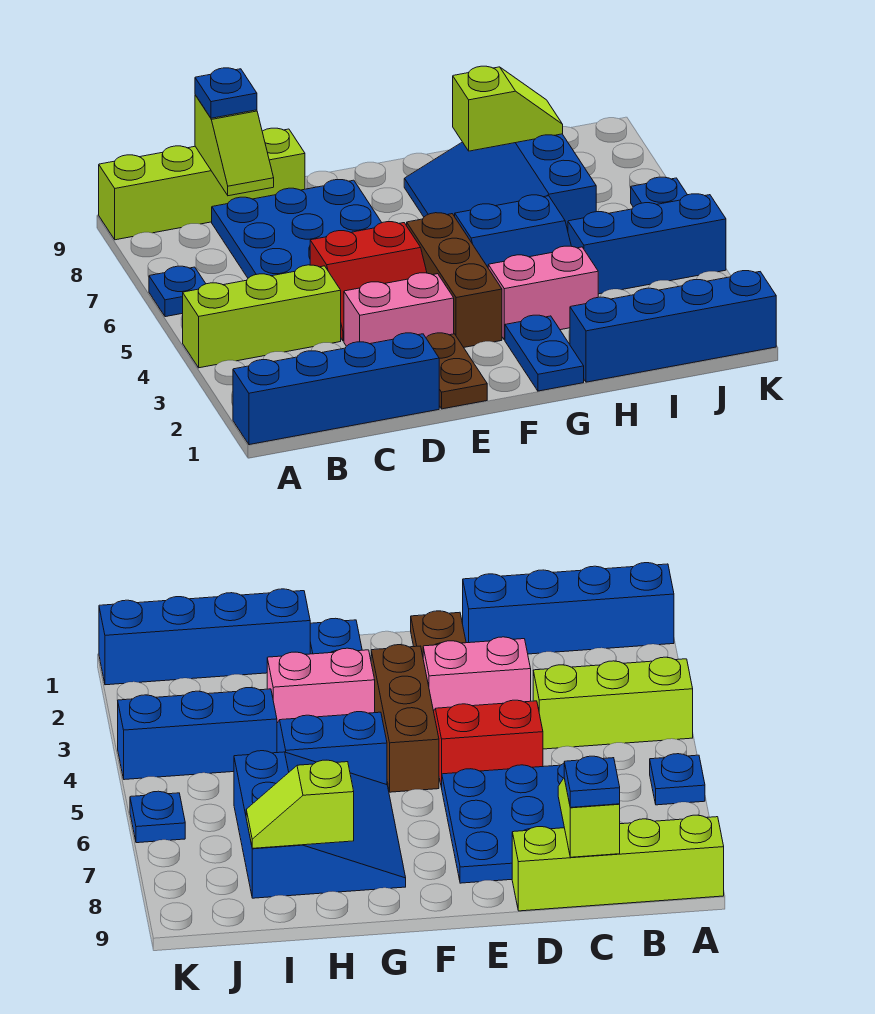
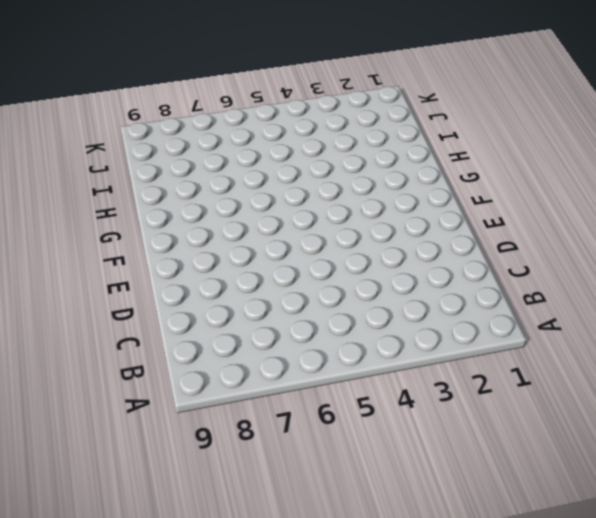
none -> blue 1x4 brick [233,333,439,445]
none -> lime 1x3 brick [183,265,341,368]
none -> blue 1x1 plate [149,266,206,317]

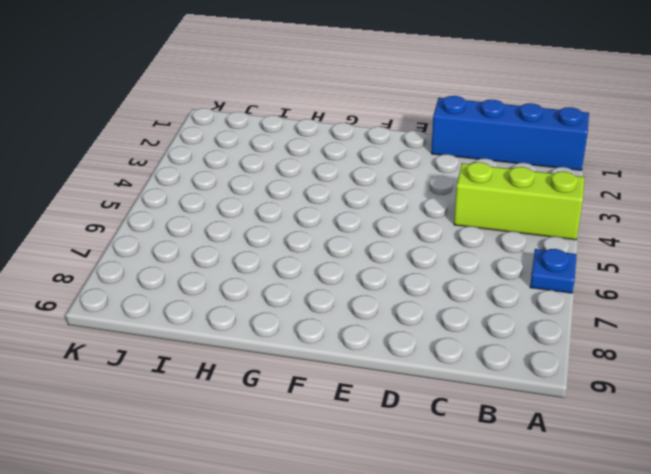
none -> lime 1x4 brick [99,128,305,240]
none -> blue 3x3 plate [212,180,382,278]
none -> pink 1x2 brick [344,273,454,346]

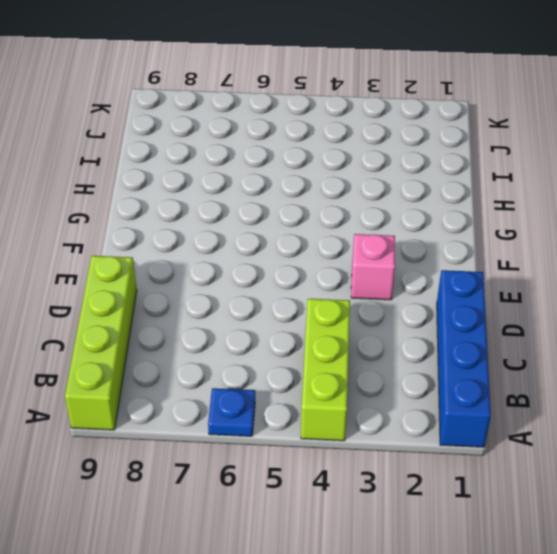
pink 1x1 brick [351,234,395,300] -> pink 1x2 brick [344,273,454,346]
none -> blue 3x3 plate [212,180,382,278]
none -> red 2x2 slope [310,222,427,341]
none -> brown 1x2 plate [426,333,487,409]

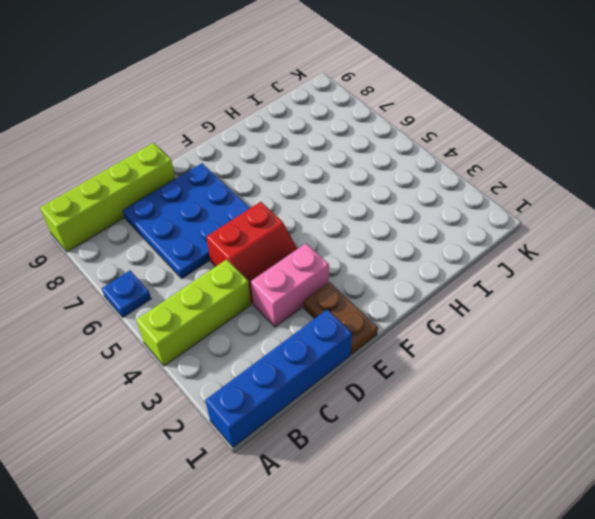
none -> brown 1x3 brick [407,213,502,347]
none -> blue 1x2 plate [505,315,584,391]
none -> pink 1x2 brick [488,246,598,340]

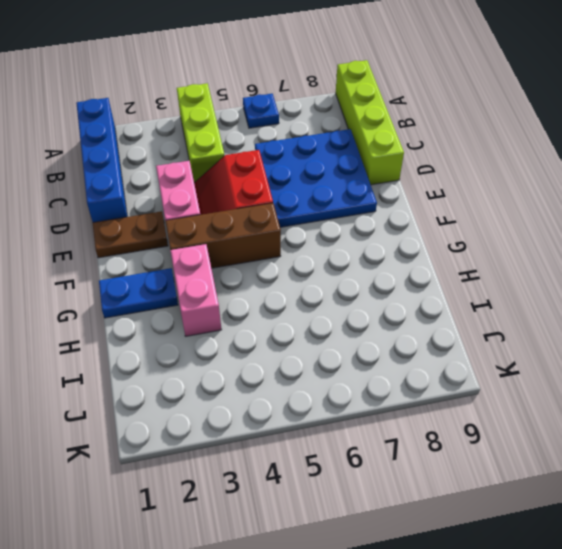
none -> blue 2x2 slope [455,195,571,267]
none -> blue 3x3 slope [404,134,596,230]
none -> blue 1x4 brick [570,271,776,382]

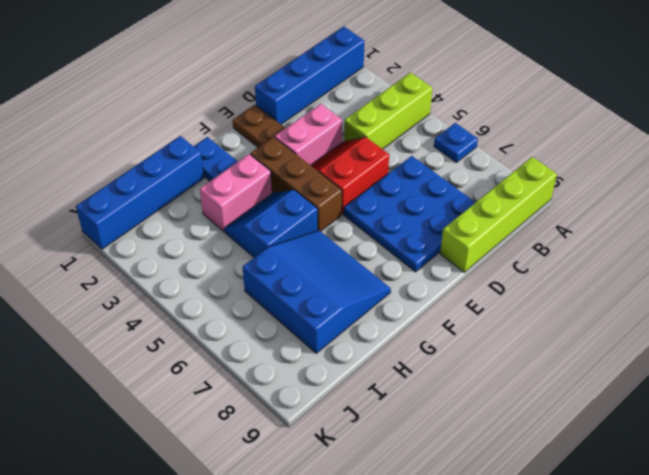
none -> blue 1x3 brick [568,194,726,294]
none -> blue 1x1 plate [631,177,687,207]
none -> lime 1x2 slope [195,95,274,196]

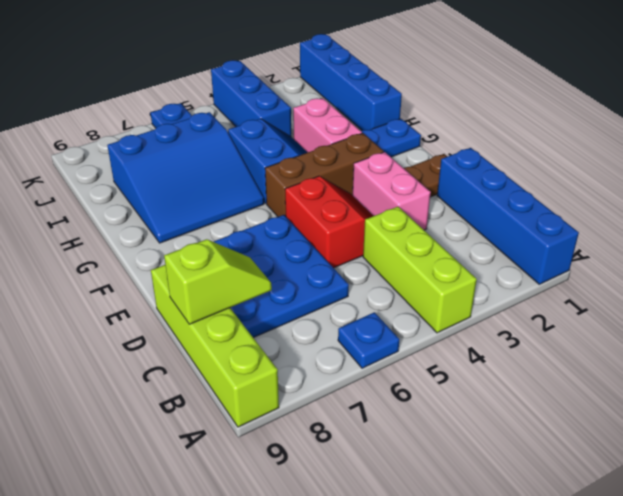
none -> lime 1x2 slope [453,66,563,151]
none -> blue 1x1 plate [195,68,257,118]

